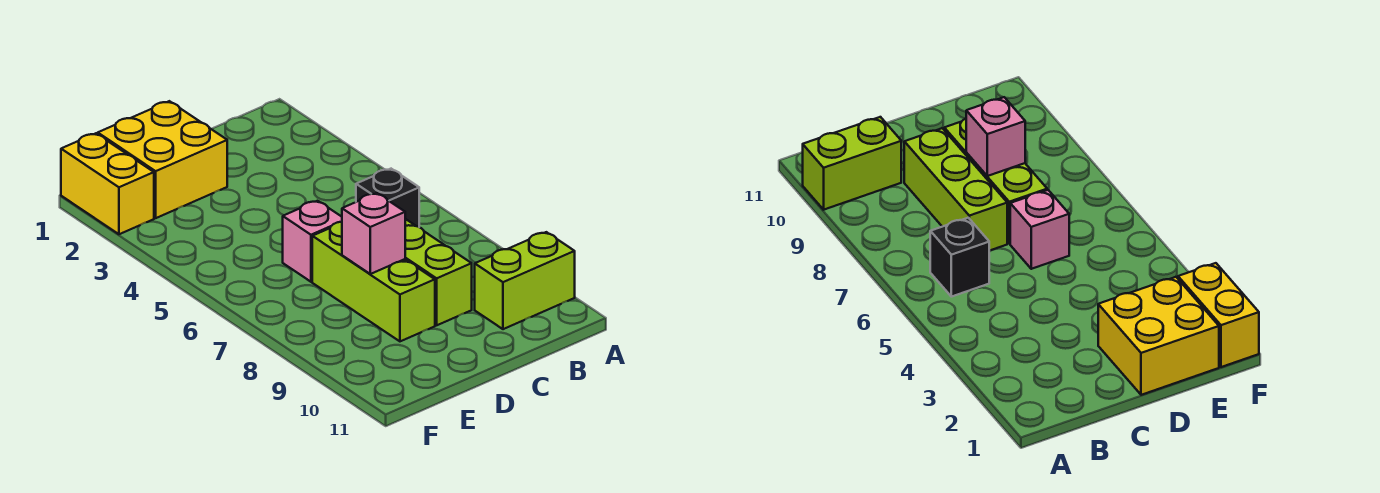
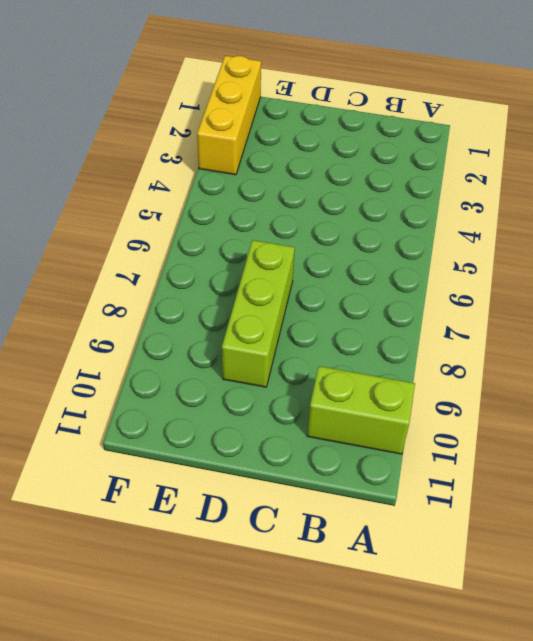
yellow 1x3 brick [197,56,261,175] -> yellow 1x2 brick [61,133,154,234]
none -> black 1x1 brick [356,169,419,227]
none -> lime 1x3 brick [405,219,472,325]

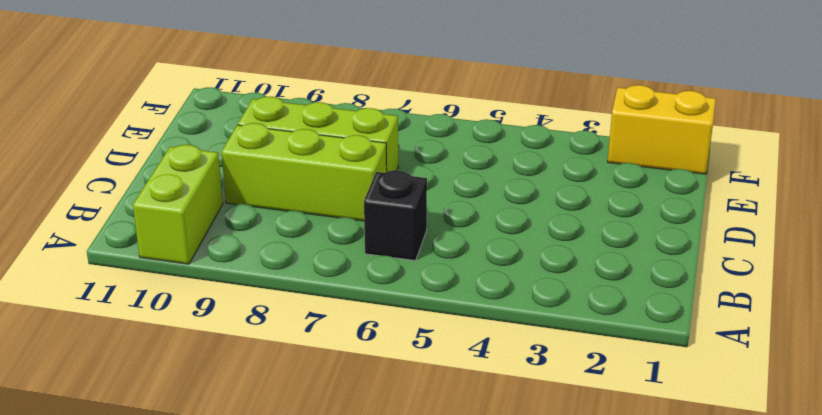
none -> yellow 2x2 brick [98,101,227,218]
none -> pink 1x1 brick [283,201,342,282]

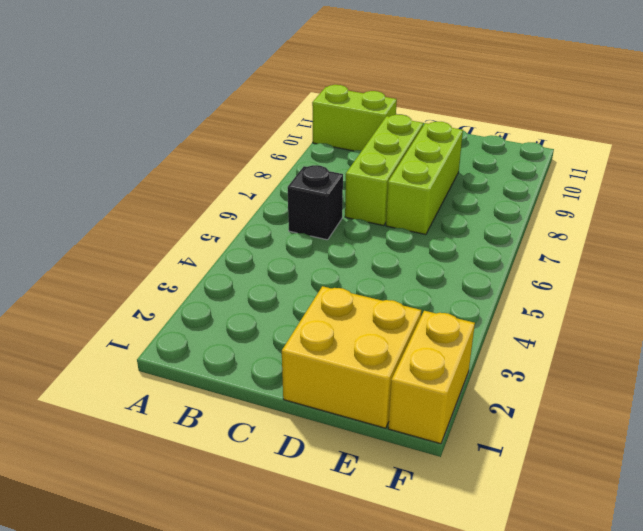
none -> pink 1x1 brick [283,201,342,282]
none -> pink 1x1 brick [342,193,405,274]

